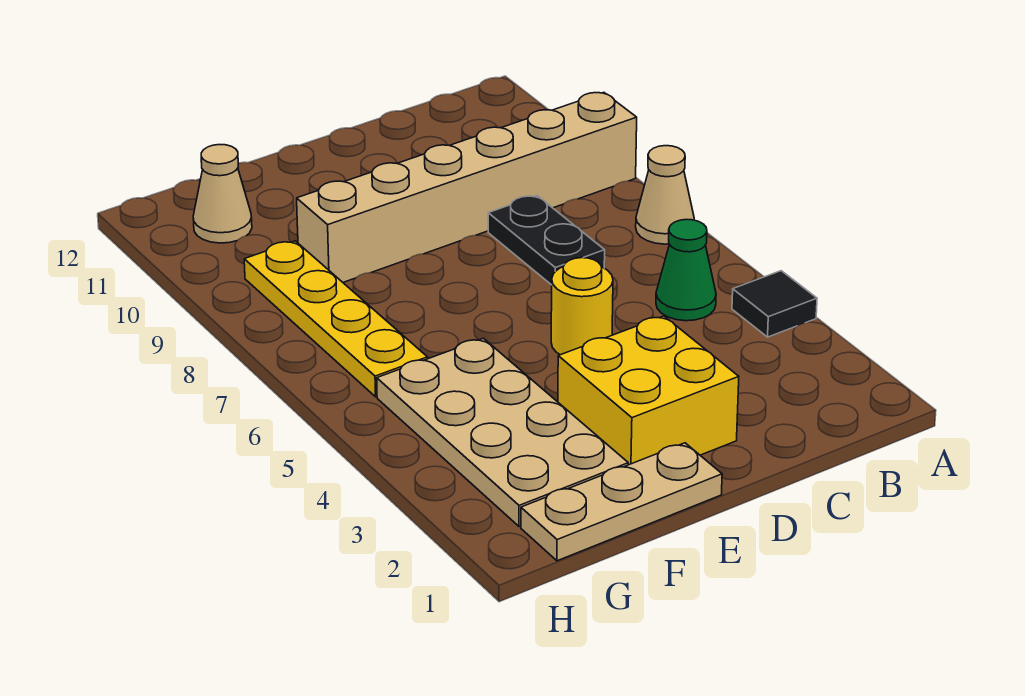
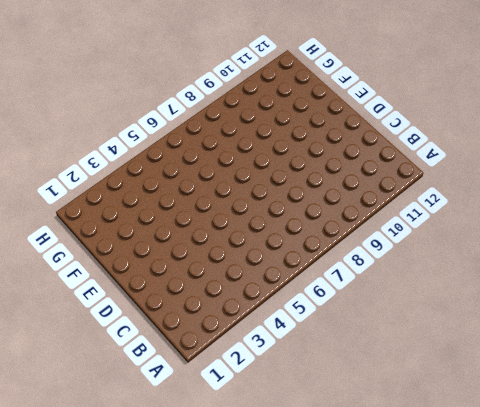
none -> black 1x1 tile [732,271,817,337]
none -> tan 1x1 cone [636,146,694,244]

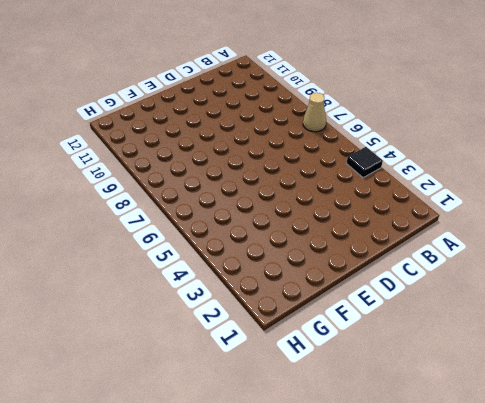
none -> tan 1x6 brick [297,93,637,282]
none -> green 1x1 cone [656,219,716,321]

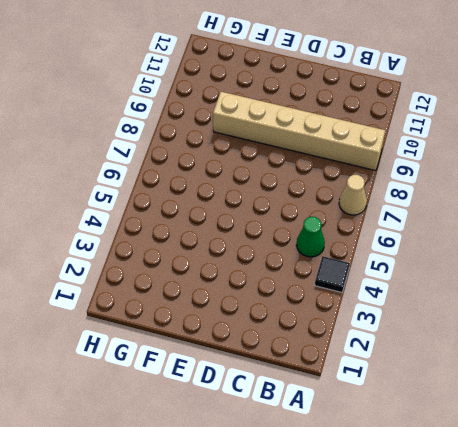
none -> black 1x2 plate [488,196,605,285]
none -> yellow 2x2 brick [558,316,739,465]

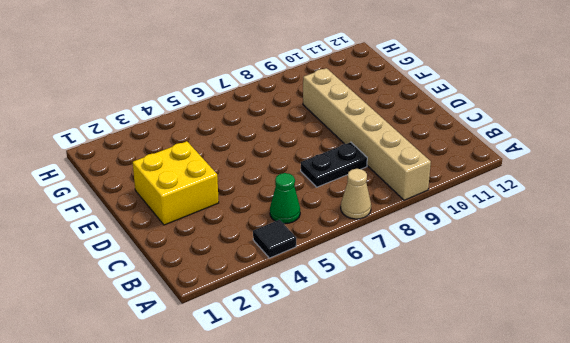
none -> yellow 1x1 round brick [551,258,613,355]
none -> tan 1x3 plate [521,443,722,561]

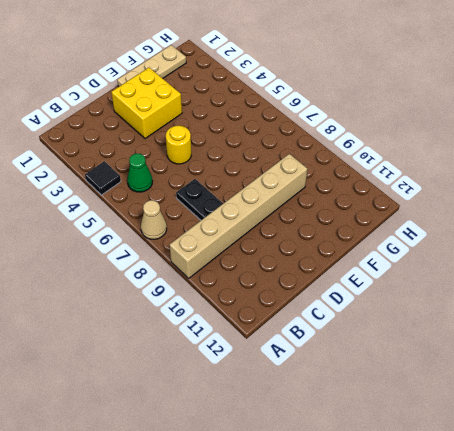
none -> tan 2x4 plate [377,338,628,527]
none -> yellow 1x4 plate [244,241,428,397]

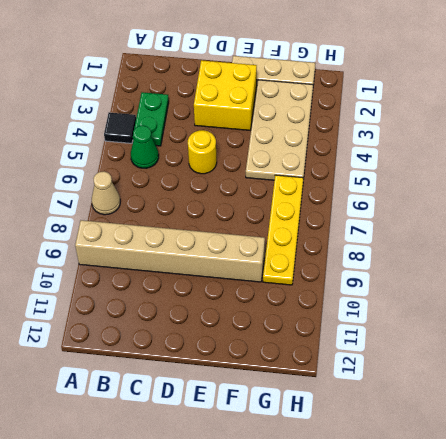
green 1x2 plate [133,92,169,146] -> none
none -> black 1x2 plate [488,196,605,285]
none -> tan 1x1 cone [193,145,252,243]

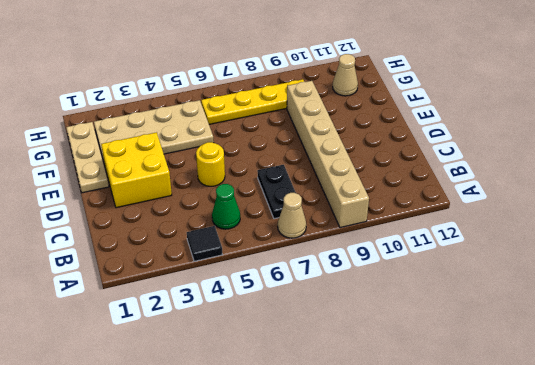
black 1x2 plate [257,165,296,219] -> black 1x2 plate turned to [488,196,605,285]

